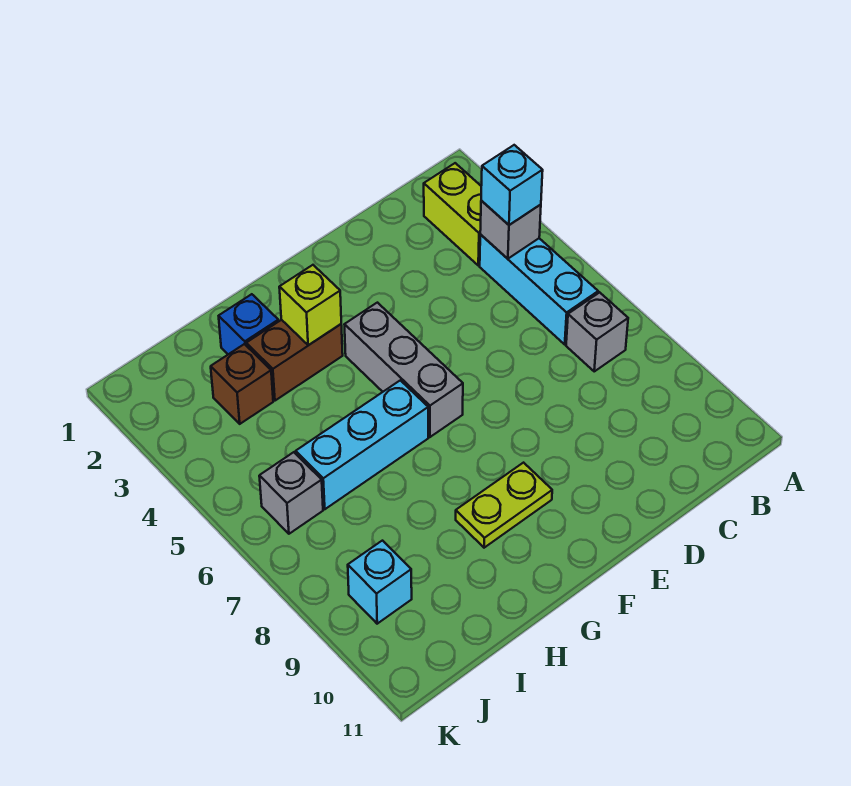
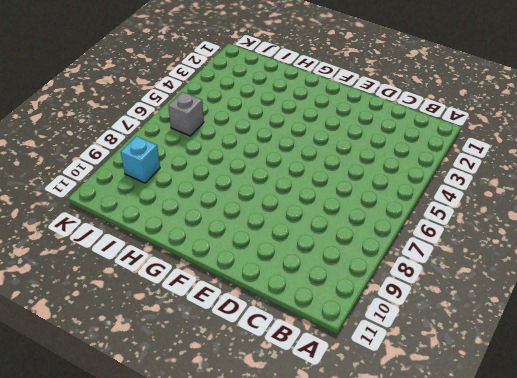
none -> lime 1x2 brick [424,163,481,265]
none -> cyan 1x3 brick [480,235,598,344]
none -> grey 1x1 brick [566,292,628,371]

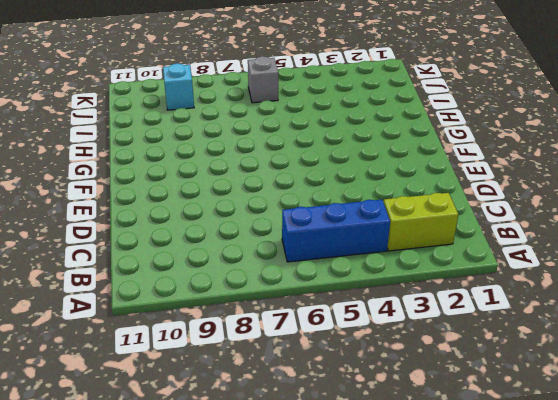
blue 1x3 brick [282,200,390,262] -> cyan 1x3 brick [480,235,598,344]
none -> grey 1x1 brick [566,292,628,371]
none -> grey 1x3 brick [344,303,463,437]
none -> lime 1x2 plate [456,463,552,548]

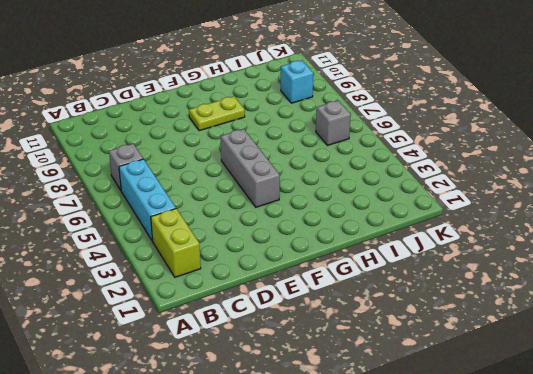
none -> brown 1x2 brick [246,320,343,401]
none -> cyan 1x3 brick [296,380,428,509]
none -> blue 1x1 brick [219,294,279,354]

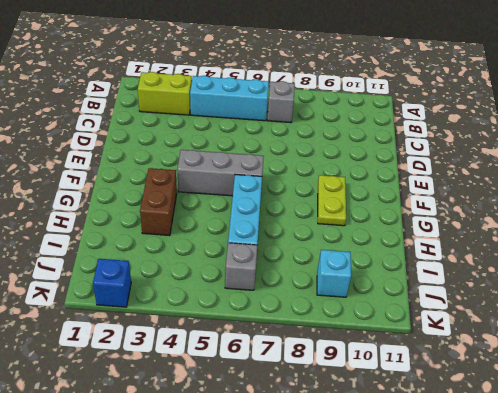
blue 1x1 brick [93,259,131,307] -> blue 1x1 brick moved to [219,294,279,354]
none -> brown 1x1 brick [211,344,273,424]
none -> grey 1x1 brick [480,200,541,259]
none -> lime 1x1 brick [279,265,341,345]

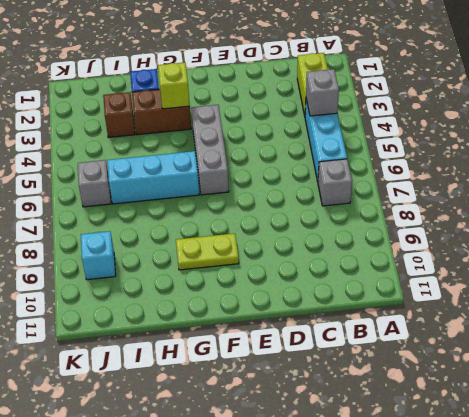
none -> cyan 1x1 brick [481,145,543,225]

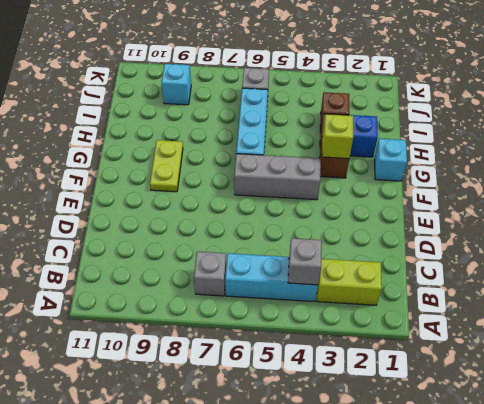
cyan 1x1 brick [375,139,407,181] -> cyan 1x1 brick moved to [481,145,543,225]

